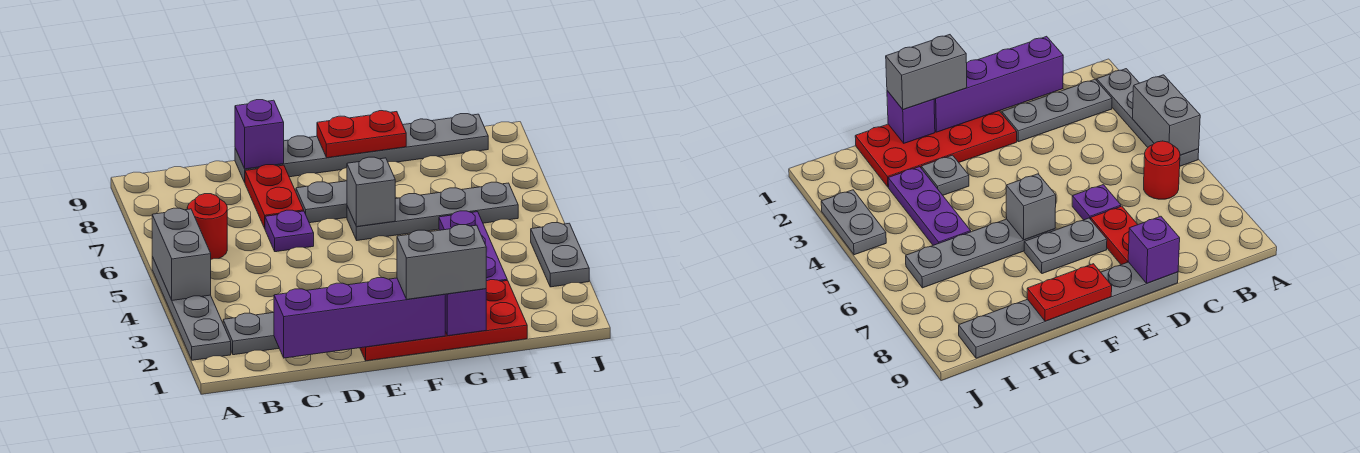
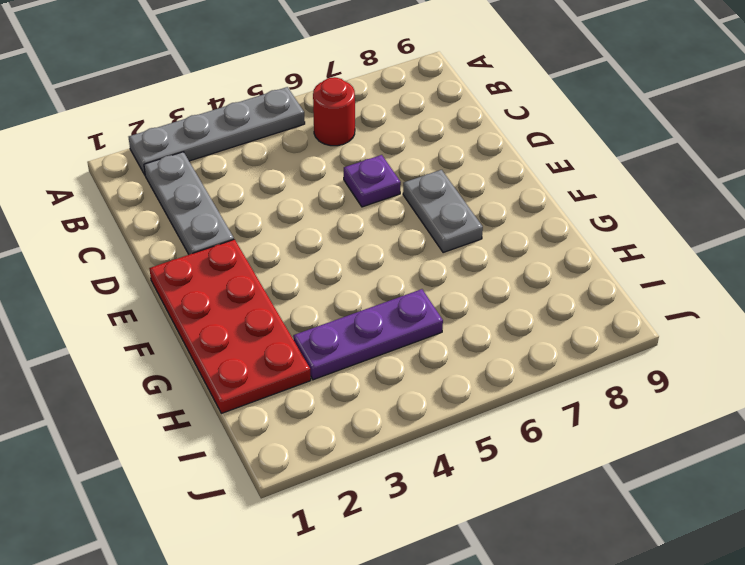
none -> red 1x2 plate [245,165,304,228]
none -> grey 1x6 plate [235,114,488,182]
none -> grey 1x4 plate [347,182,518,240]

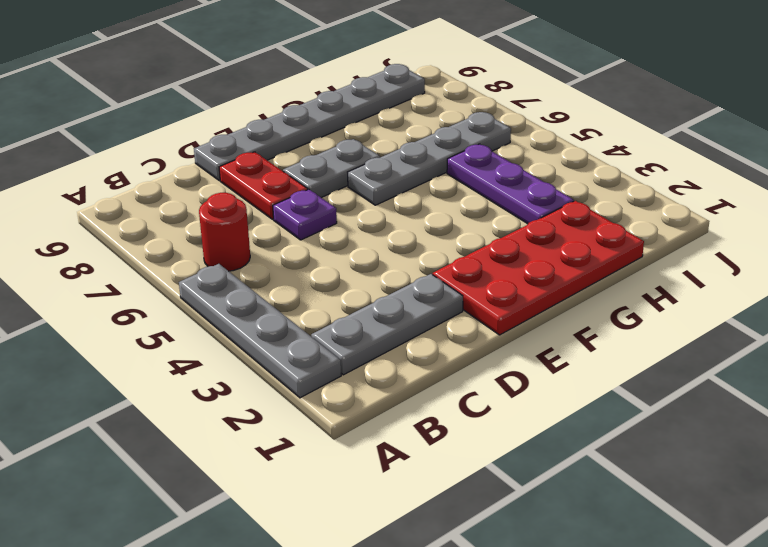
none -> grey 1x1 plate [921,155,969,195]
none -> grey 1x2 plate [531,223,589,287]
none -> grey 1x2 brick [152,208,211,300]

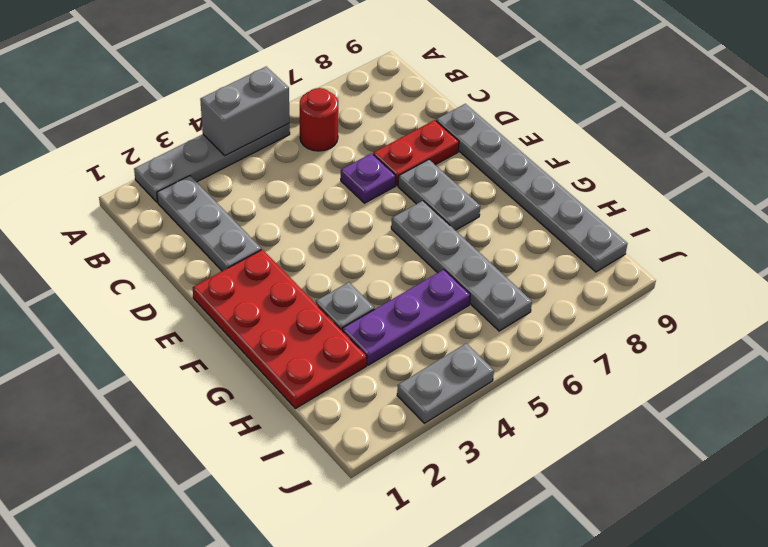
none -> purple 1x4 brick [274,278,445,358]
none -> purple 1x1 brick [235,100,284,169]
none -> grey 1x1 brick [347,157,395,227]

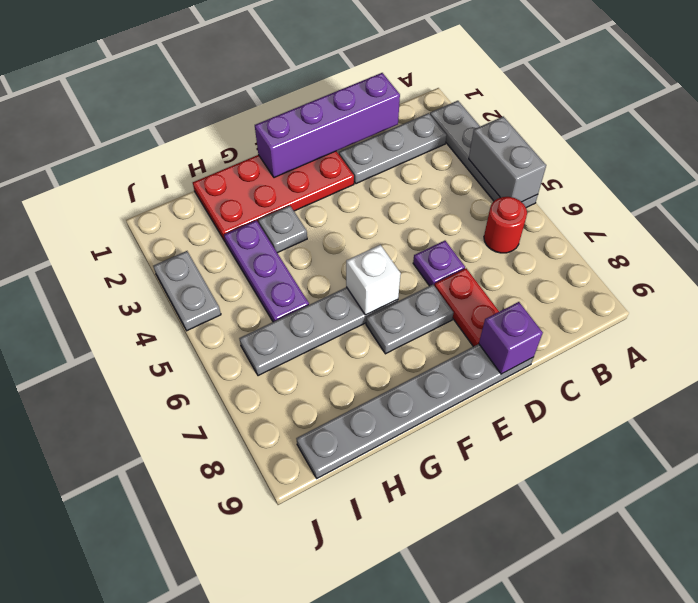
white 1x1 brick [346,245,401,315] -> grey 1x1 brick [347,157,395,227]
none -> red 1x2 plate [317,111,406,158]
none -> purple 1x1 brick [445,289,486,336]
none -> grey 1x2 brick [397,225,486,299]

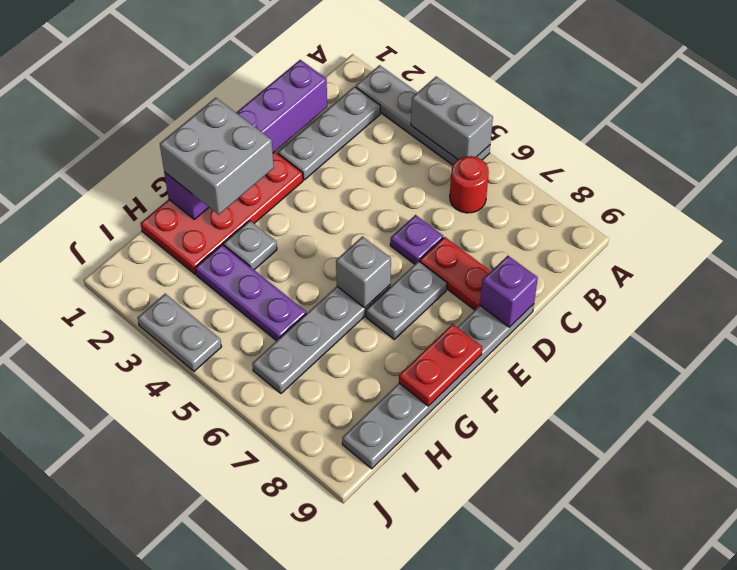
grey 2x2 brick [160,98,274,215] -> grey 1x2 brick [397,225,486,299]

